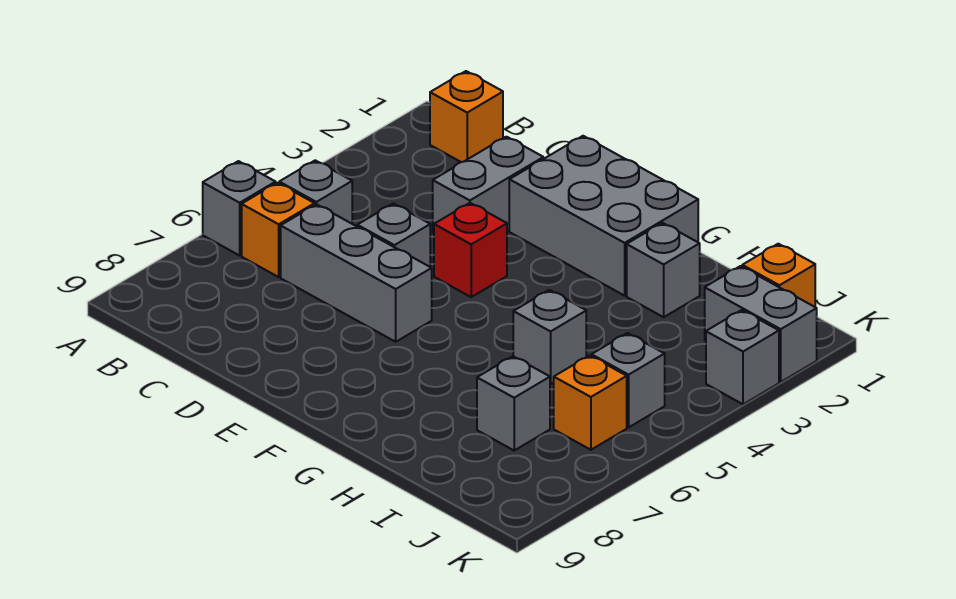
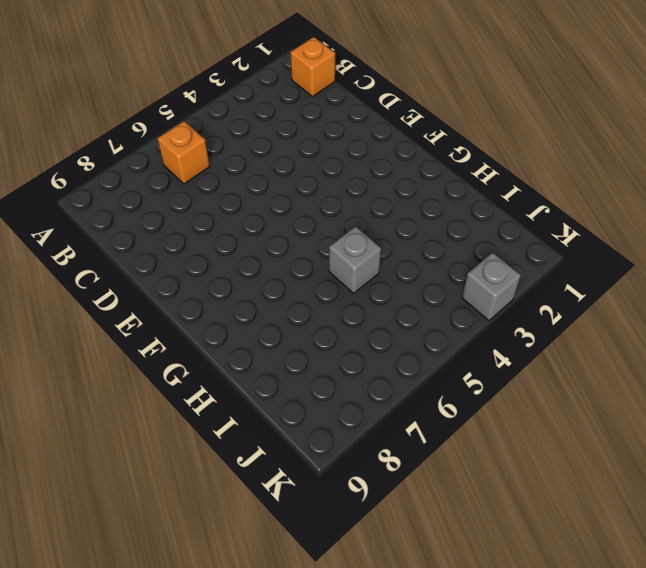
none -> grey 1x1 brick [203,161,276,255]
none -> grey 1x1 brick [279,160,352,224]
none -> grey 1x3 brick [281,204,432,342]

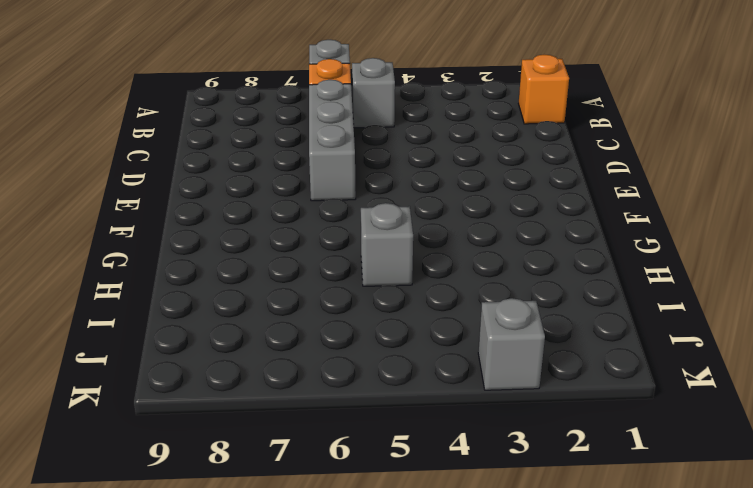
none -> grey 1x2 brick [433,137,543,233]
none -> grey 1x1 brick [357,204,430,267]
none -> grey 2x3 brick [509,136,698,296]

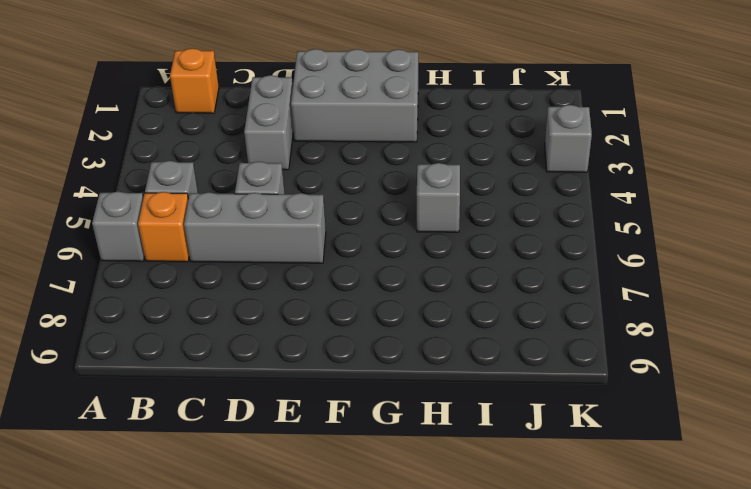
none -> red 1x1 brick [434,203,507,297]
none -> grey 1x1 brick [627,223,700,317]
none -> grey 1x1 brick [477,356,550,450]

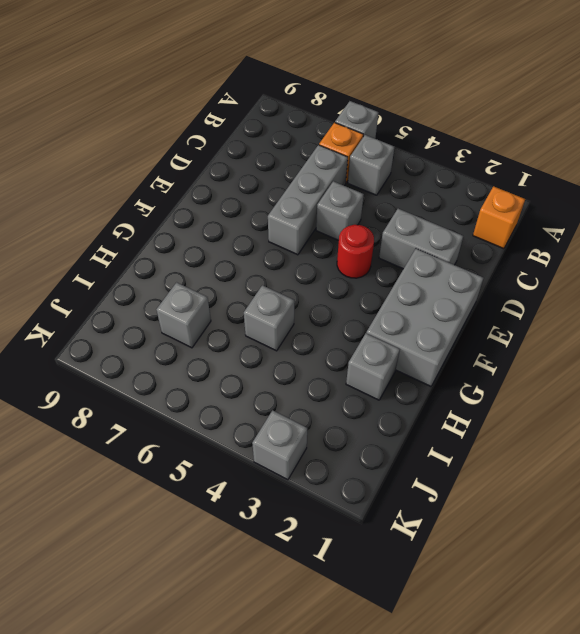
red 1x1 round brick [337,225,374,278] -> red 1x1 brick [434,203,507,297]
none -> orange 1x1 brick [742,244,815,307]
none -> grey 1x2 brick [705,266,817,382]
none -> grey 1x1 brick [591,333,665,427]

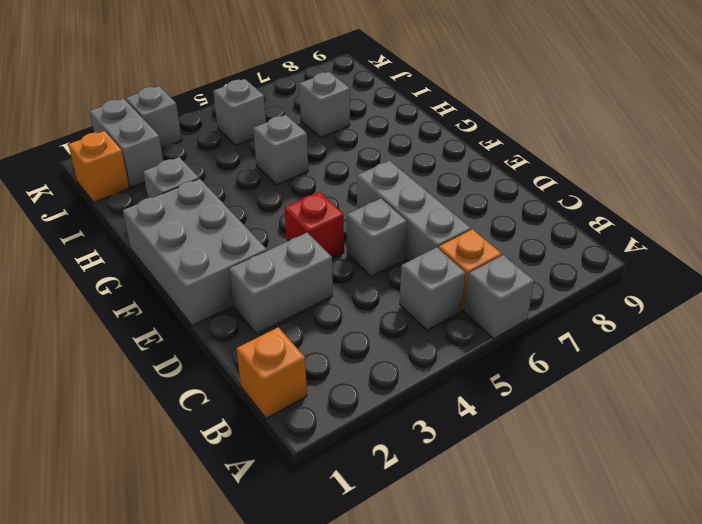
none -> orange 1x1 brick [554,355,627,450]

